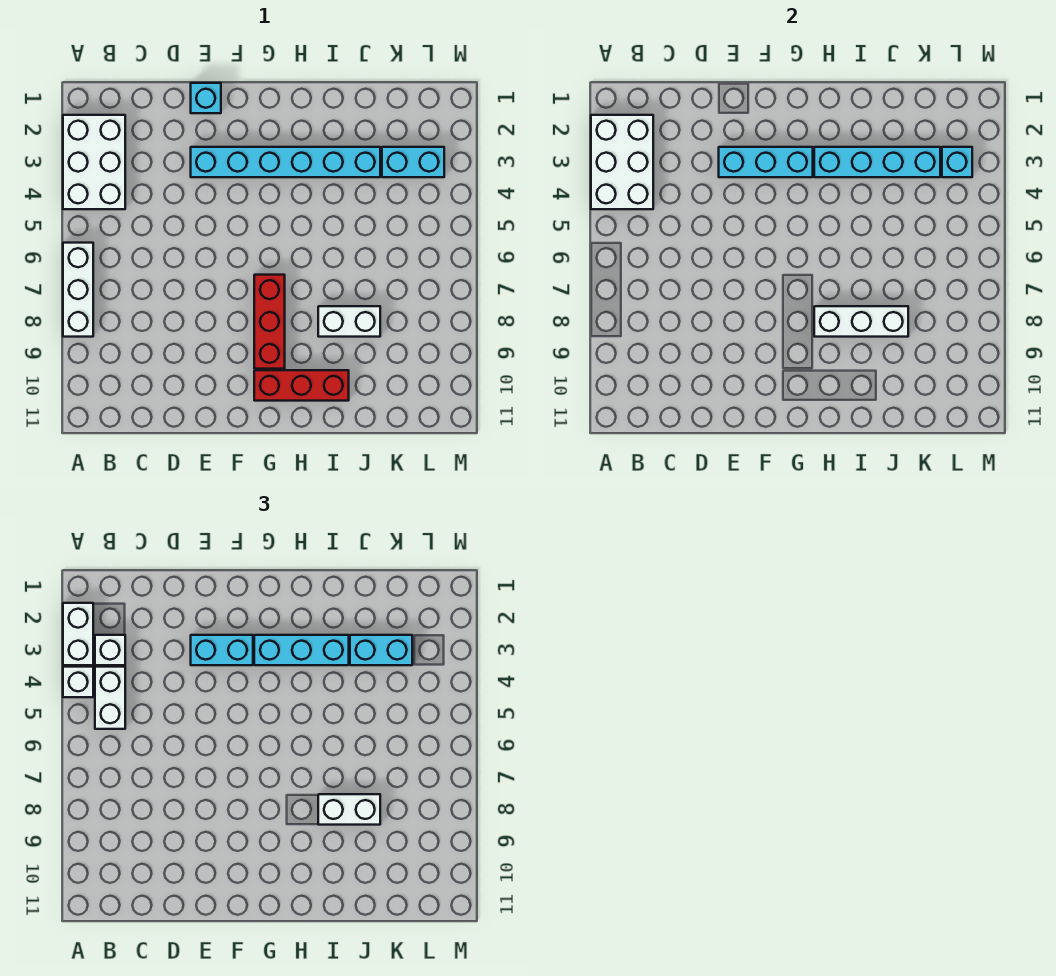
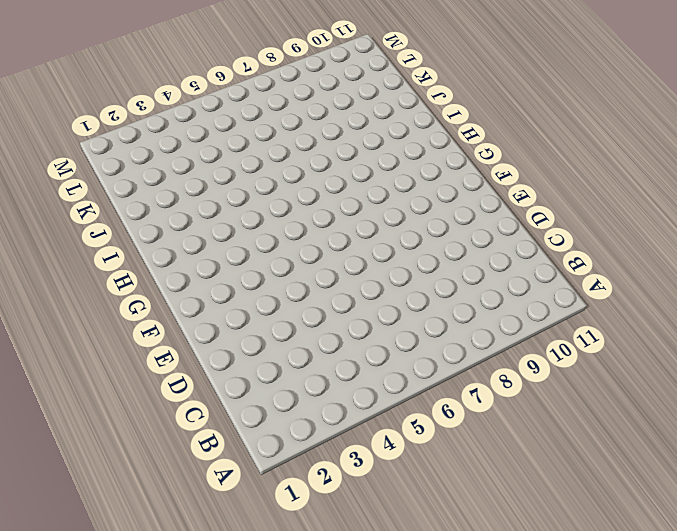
none -> white 2x3 brick [63,115,125,209]
none -> white 1x3 brick [63,243,93,337]
none -> cyan 1x1 brick [191,83,221,113]

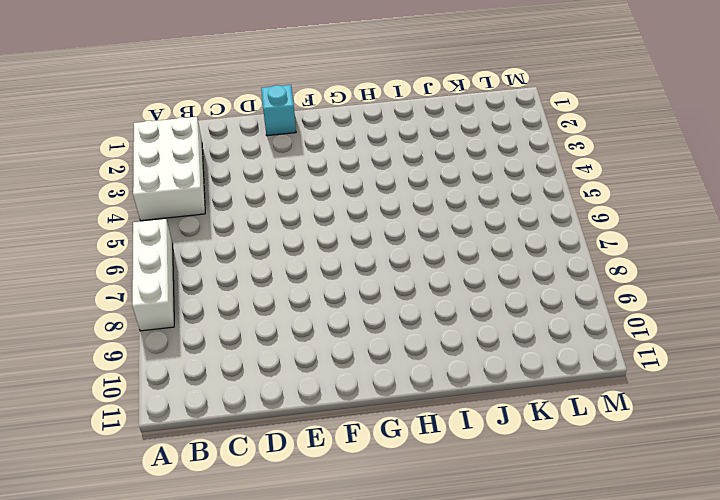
none -> cyan 1x6 brick [191,147,380,177]
none -> red 1x3 brick [254,275,285,369]
none -> red 1x3 brick [254,370,349,401]

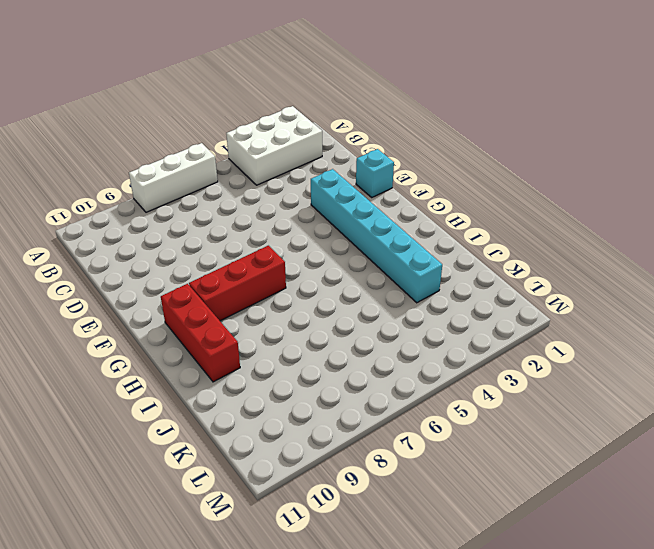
none -> white 1x2 brick [318,306,380,337]
none -> cyan 1x2 brick [382,147,444,177]
none -> white 2x3 brick [591,115,653,209]

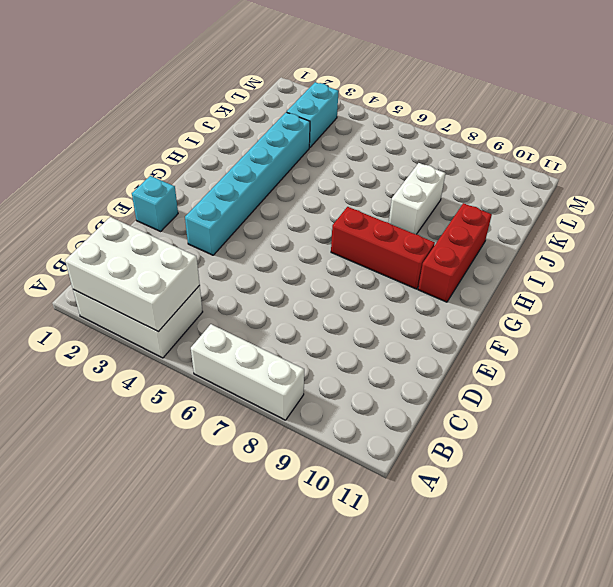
none -> cyan 1x3 brick [719,147,813,177]
none -> cyan 1x4 brick [814,147,940,177]
none -> white 1x3 brick [814,306,908,337]

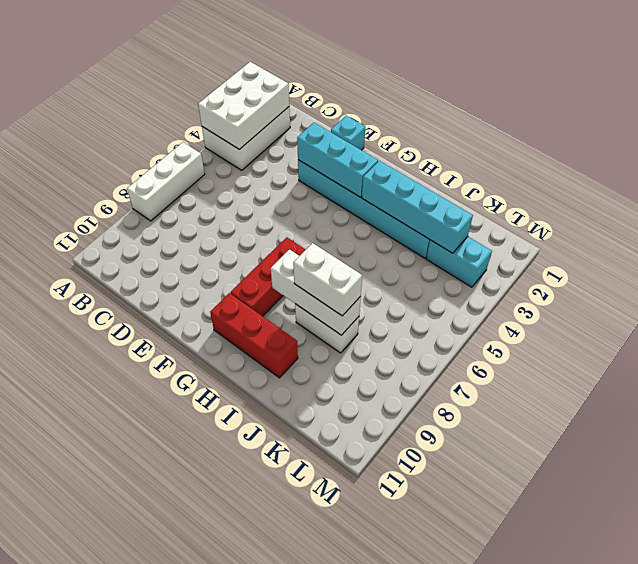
none -> cyan 1x1 brick [942,147,972,177]
none -> white 1x2 brick [63,603,93,665]
none -> white 1x1 brick [63,667,93,697]

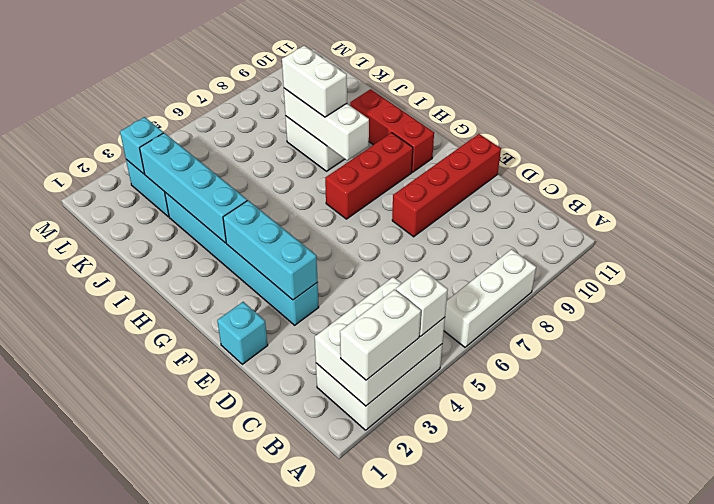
red 1x4 brick [392,134,501,237] -> none
none -> white 1x1 brick [95,635,125,665]
none -> white 1x2 brick [95,667,125,729]
none -> cyan 1x2 brick [191,635,253,665]

